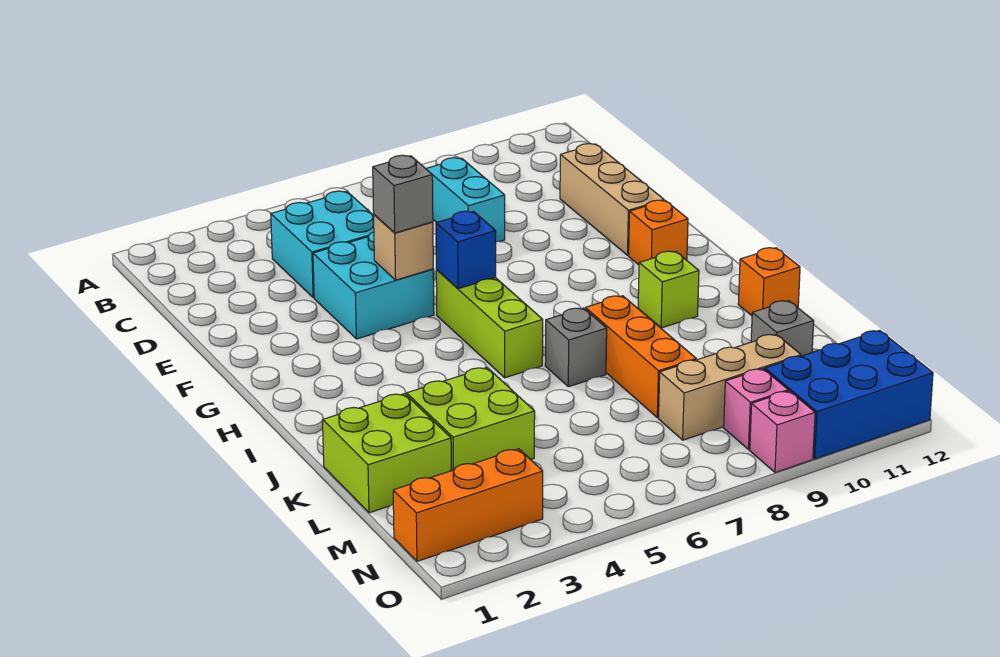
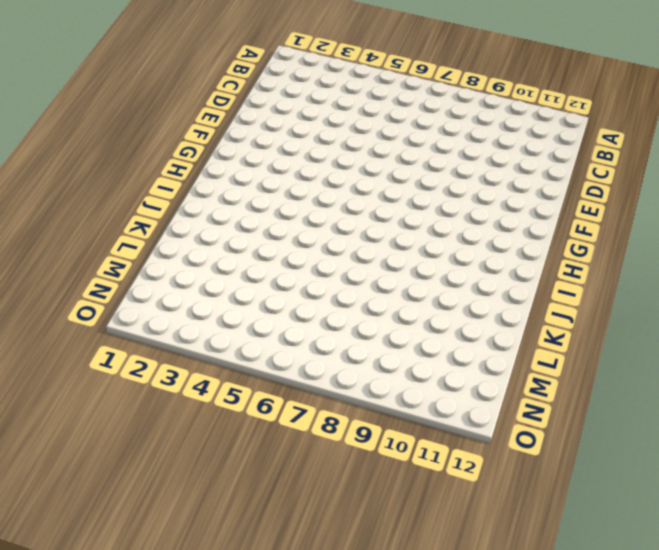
none -> cyan 2x2 brick [271,191,374,298]
none -> cyan 1x2 brick [426,158,505,242]
none -> tan 1x3 brick [560,144,664,255]

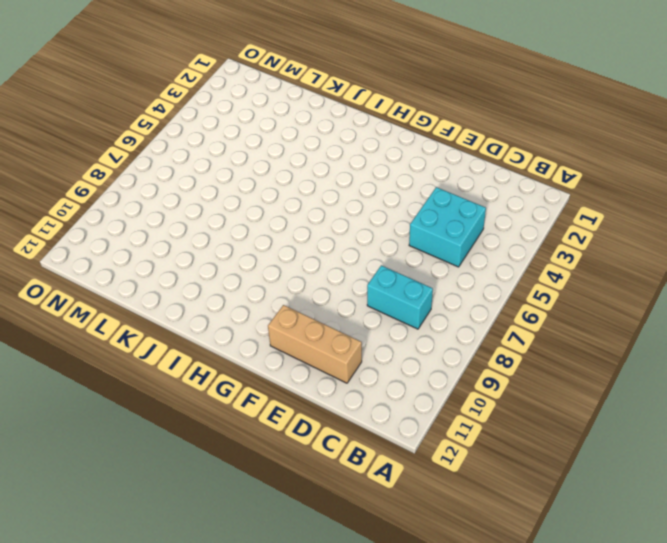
none -> cyan 2x2 brick [313,232,434,339]
none -> lime 1x3 brick [436,270,543,378]
none -> orange 1x1 brick [629,200,688,265]

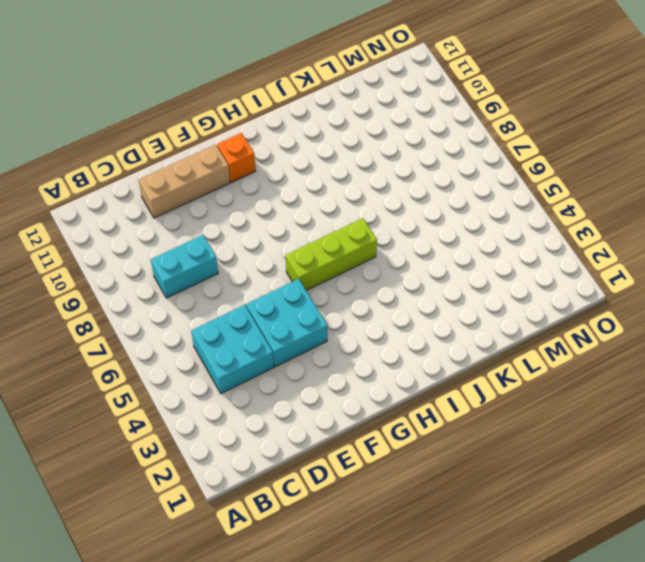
none -> lime 1x1 brick [638,251,699,328]
none -> grey 1x1 brick [545,308,607,387]
none -> orange 1x3 brick [585,296,696,418]

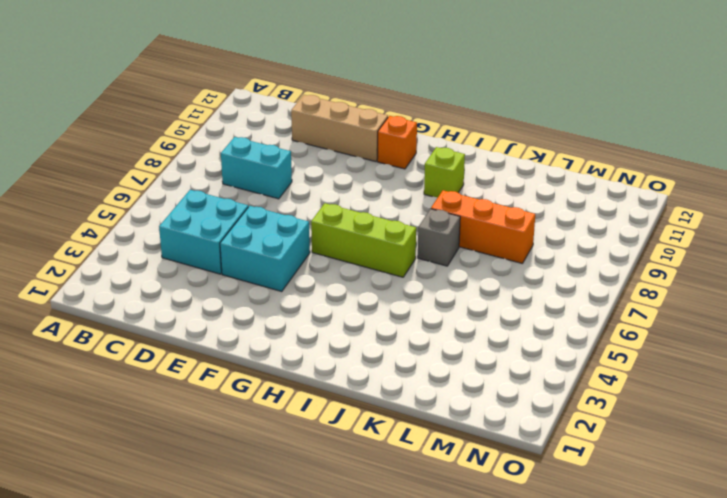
none -> orange 1x1 brick [738,248,800,316]
none -> lime 2x2 brick [323,394,451,513]
none -> lime 2x2 brick [407,367,535,471]

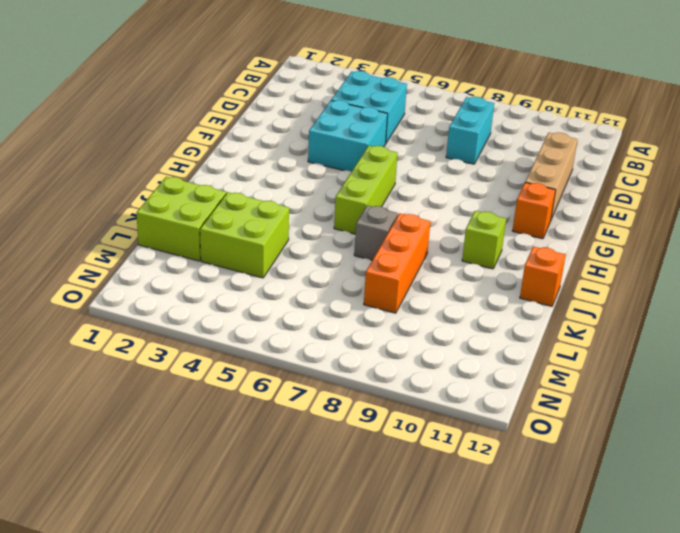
none -> grey 1x1 brick [751,301,814,356]
none -> tan 1x3 brick [659,334,801,440]
none -> orange 1x3 brick [393,449,543,561]

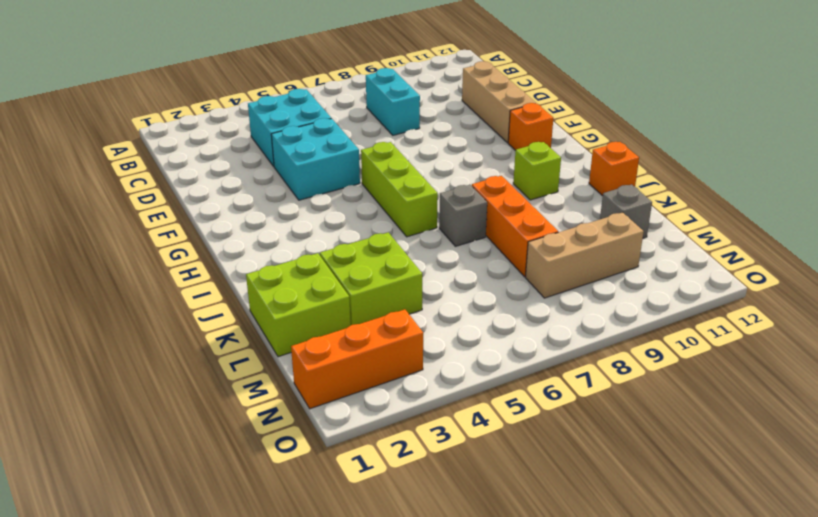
none -> pink 1x1 brick [724,369,788,449]
none -> blue 2x3 brick [765,330,933,459]
none -> pink 1x1 brick [750,391,815,473]

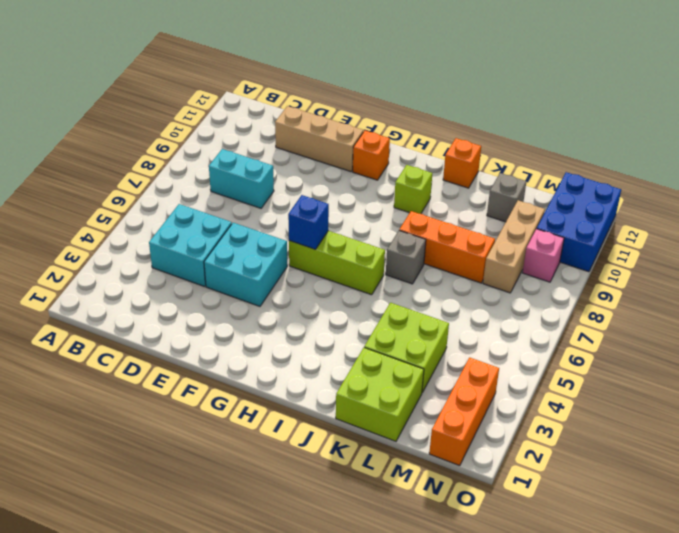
none -> pink 1x1 brick [750,391,815,473]
none -> tan 1x1 brick [374,215,433,280]
none -> grey 1x1 brick [373,155,433,233]

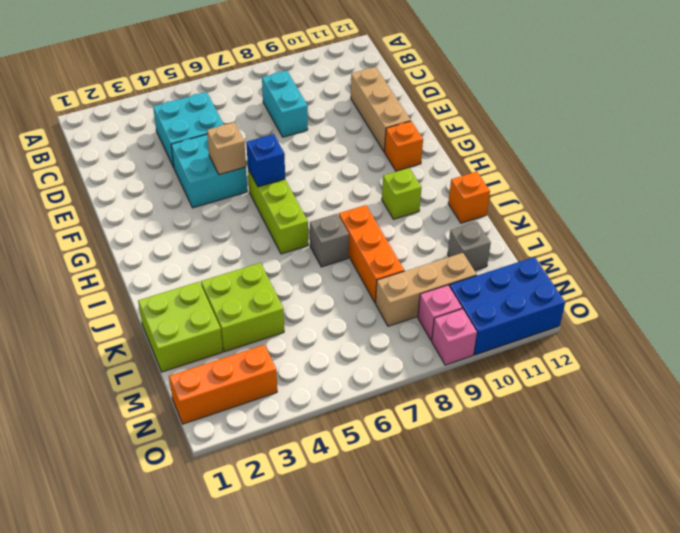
none -> grey 1x1 brick [373,155,433,233]

